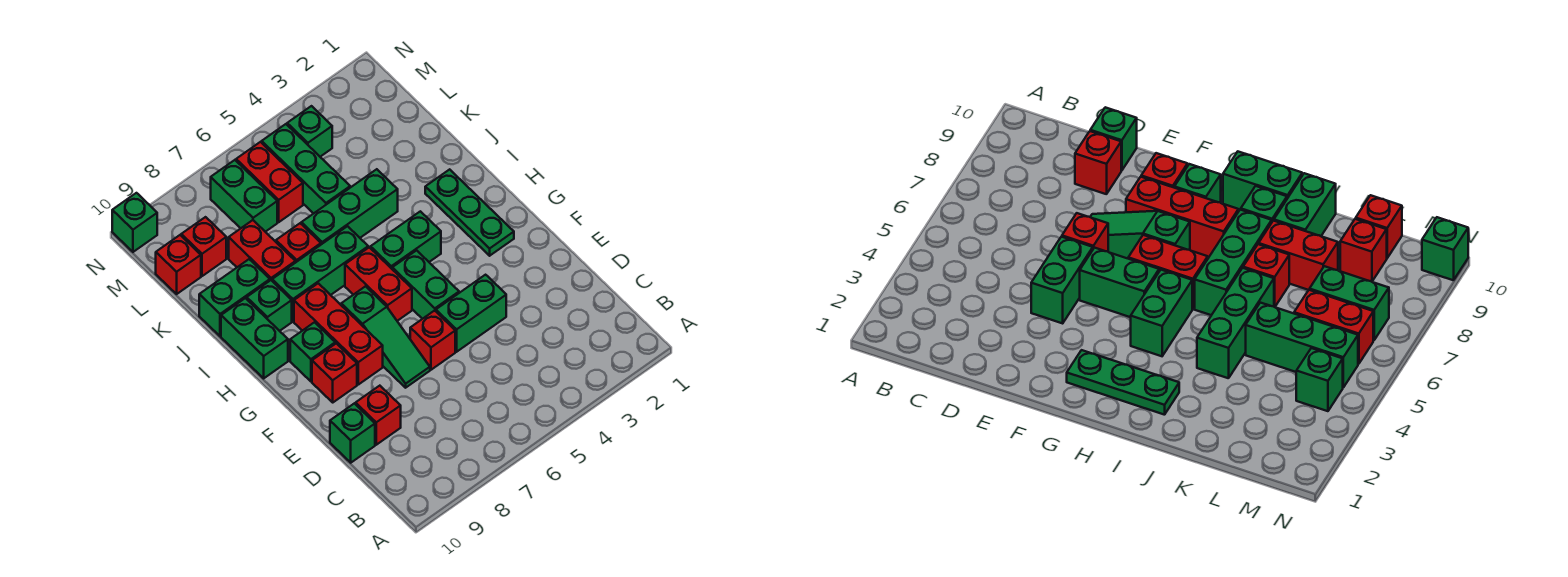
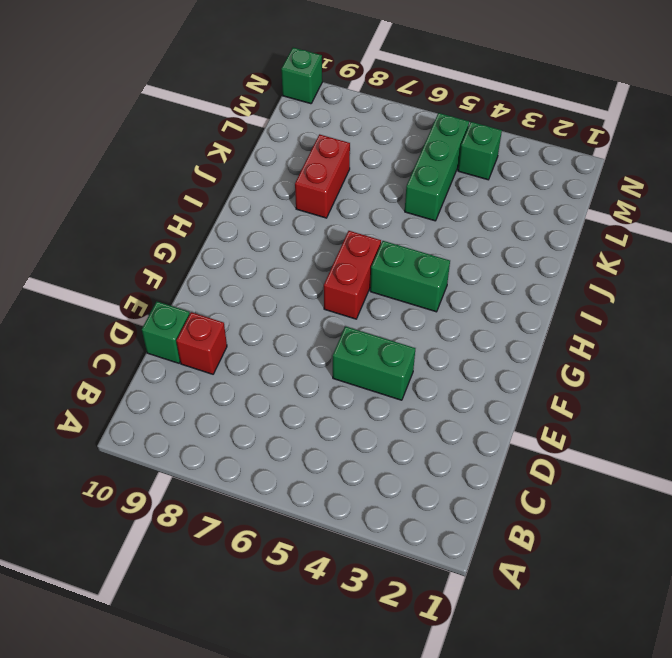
none -> red 1x1 brick [410,311,455,370]
none -> green 1x3 slope [341,286,430,388]
none -> green 1x2 brick [392,250,459,319]

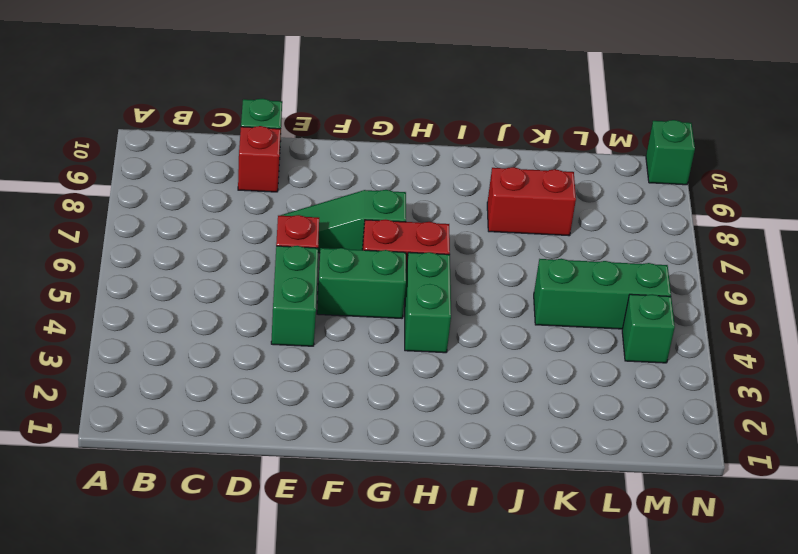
none -> red 1x3 brick [294,283,383,385]
none -> red 1x1 brick [312,343,357,402]
none -> green 1x3 plate [425,169,514,256]

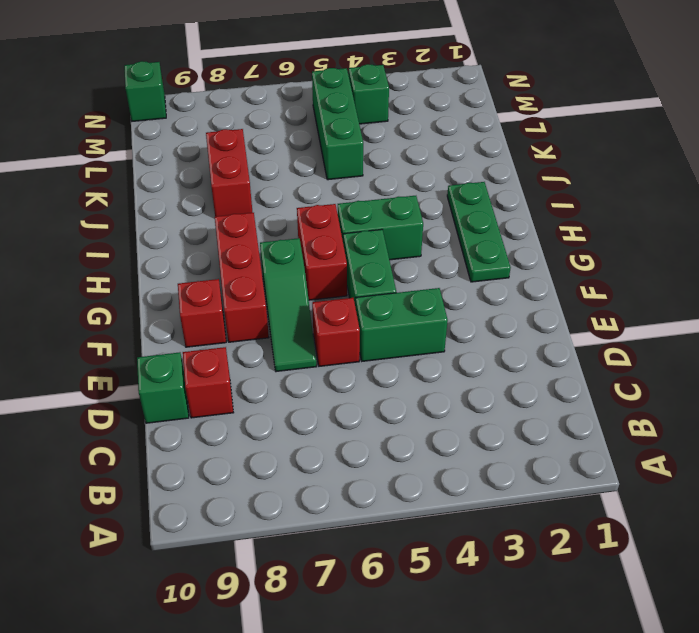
none -> green 1x1 brick [290,322,335,381]
none -> green 1x2 brick [221,298,288,378]
none -> green 1x3 brick [272,226,368,321]

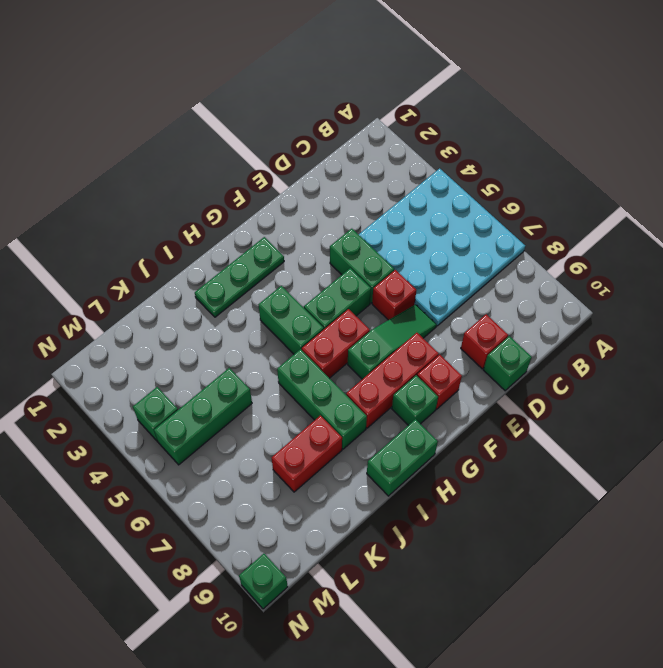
cyan 4x4 plate [359,168,525,326] -> none
none -> green 1x1 brick [247,280,292,331]
none -> green 1x3 brick [301,169,398,244]
none -> red 1x1 brick [276,223,321,263]

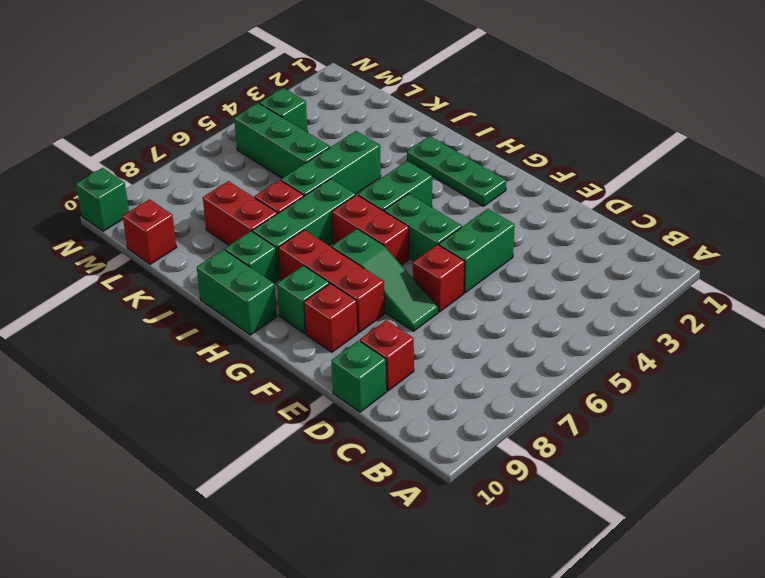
none -> green 1x2 brick [199,259,270,336]
none -> red 1x2 brick [236,142,303,222]
none -> green 1x2 brick [211,160,277,232]

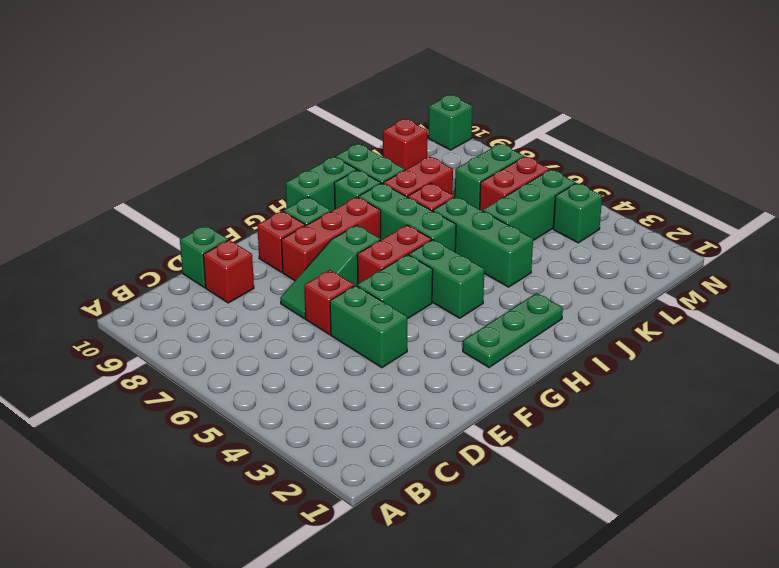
none -> red 1x1 brick [181,217,226,276]

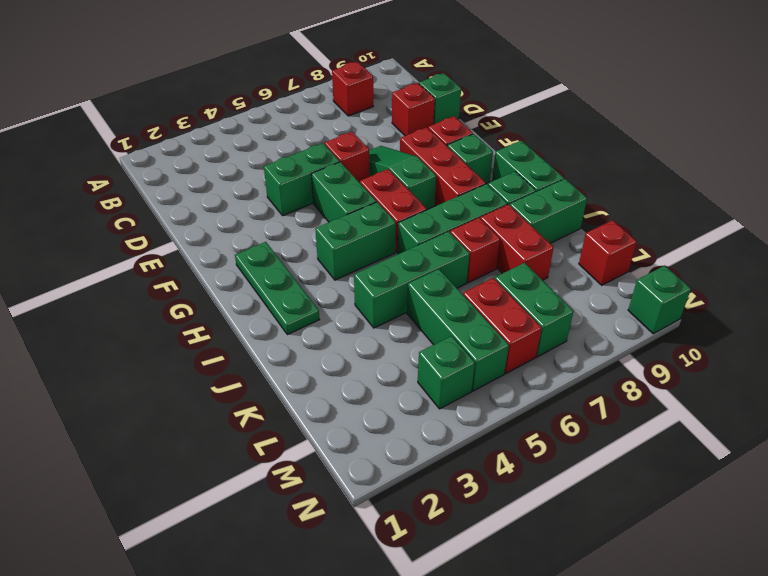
red 1x1 brick [332,62,373,116] -> red 1x1 brick moved to [181,217,226,276]

